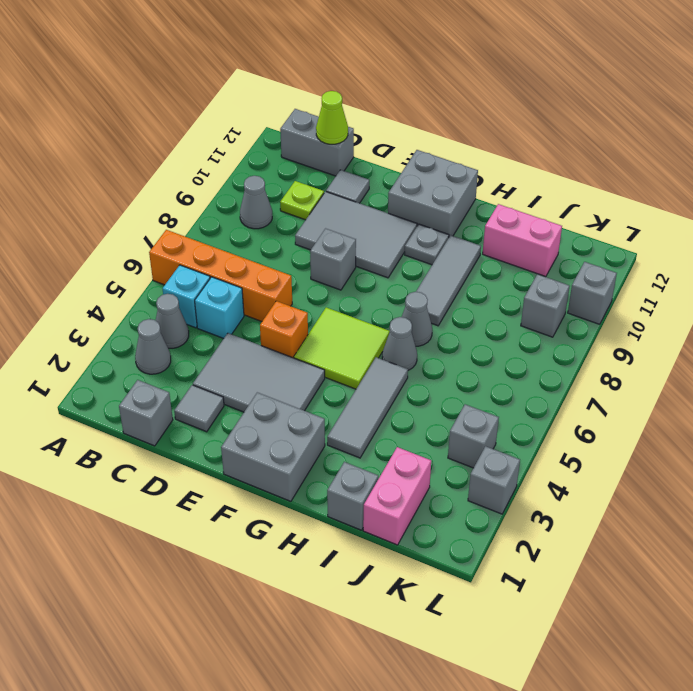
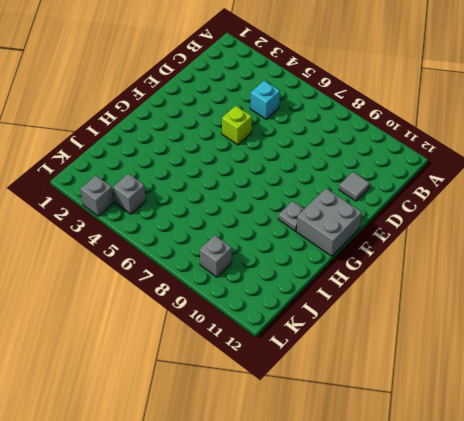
lime 1x1 brick [222,106,252,145] -> orange 1x1 brick [260,301,308,358]
none -> orange 1x4 brick [149,230,292,321]
none -> grey 1x1 cone [135,319,171,374]
none -> grey 1x1 cone [156,294,189,348]
none -> cyan 1x1 brick [163,265,210,328]

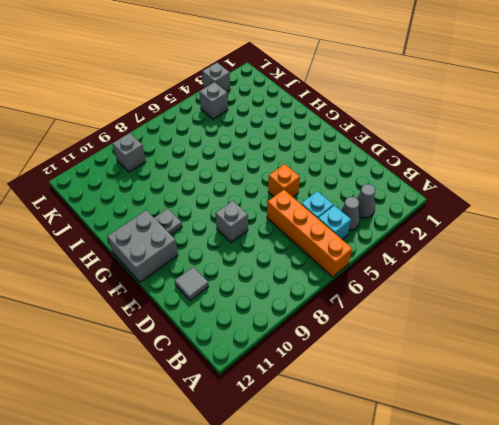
none -> grey 1x1 cone [240,176,272,229]
none -> grey 1x2 brick [280,109,354,176]
none -> grey 1x1 brick [119,380,173,446]
none -> lime 1x1 plate [280,181,324,220]

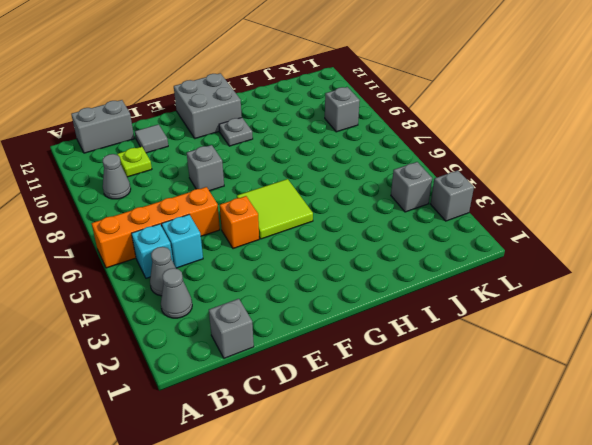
none -> grey 1x1 tile [174,385,224,432]
none -> grey 2x3 tile [193,333,325,412]
none -> grey 2x3 tile [295,192,417,278]
none -> grey 2x2 brick [221,392,325,501]

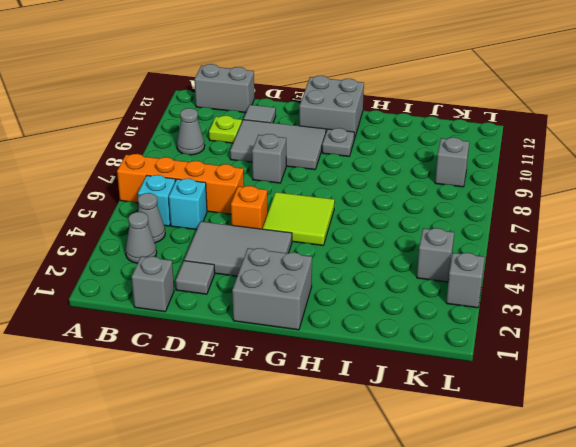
none -> grey 1x3 tile [327,357,408,458]
none -> grey 1x1 cone [382,317,417,370]
none -> grey 1x1 cone [402,292,432,346]
none -> grey 1x3 tile [416,235,481,326]

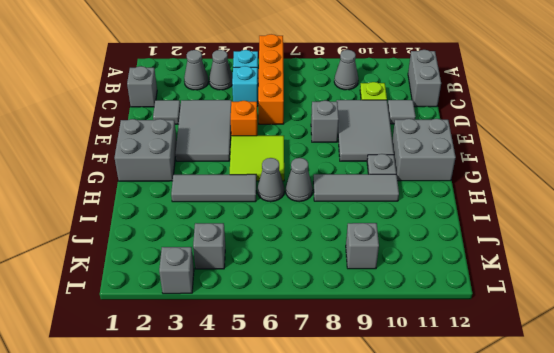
none -> grey 1x1 brick [327,462,378,530]
none -> pink 1x2 brick [483,204,562,277]
none -> pink 1x2 brick [363,447,431,545]
none -> grey 1x1 brick [568,262,617,324]

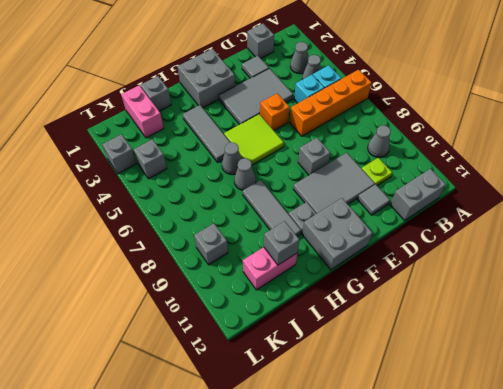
grey 1x1 brick [264,221,300,265] -> grey 1x1 brick moved to [568,262,617,324]
none -> lime 1x1 cone [316,91,348,144]

